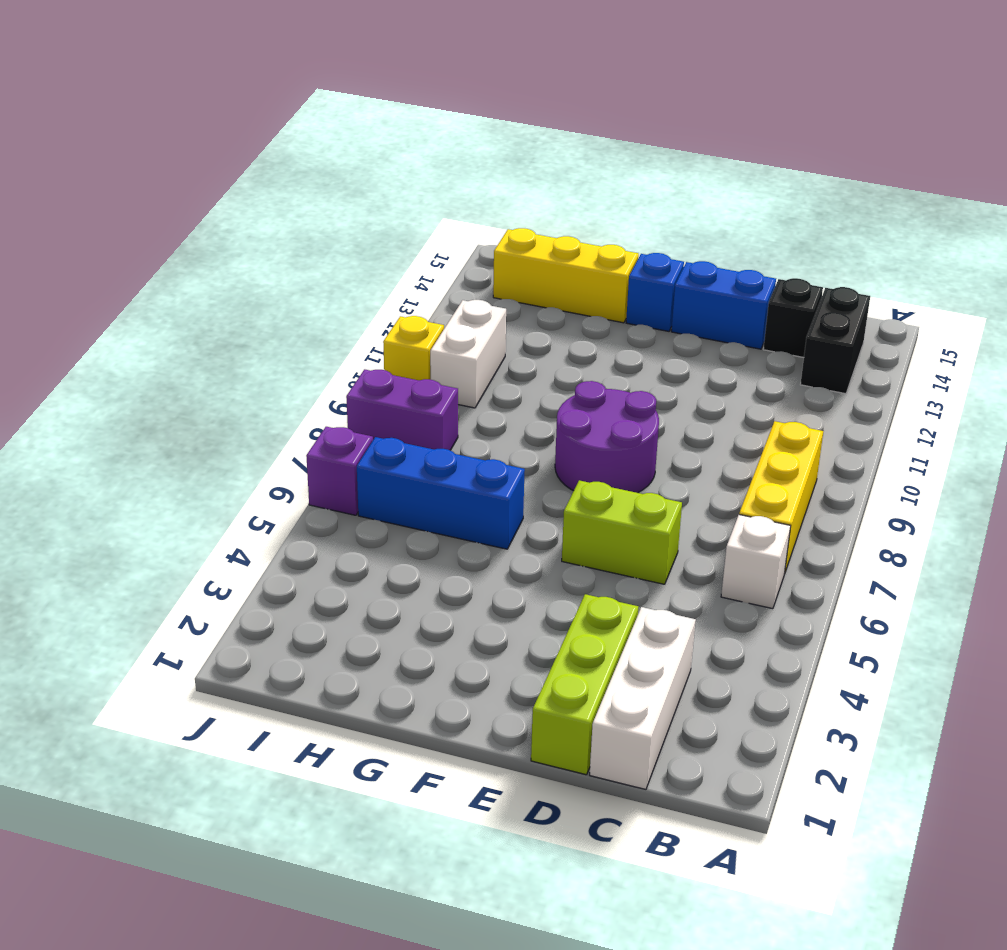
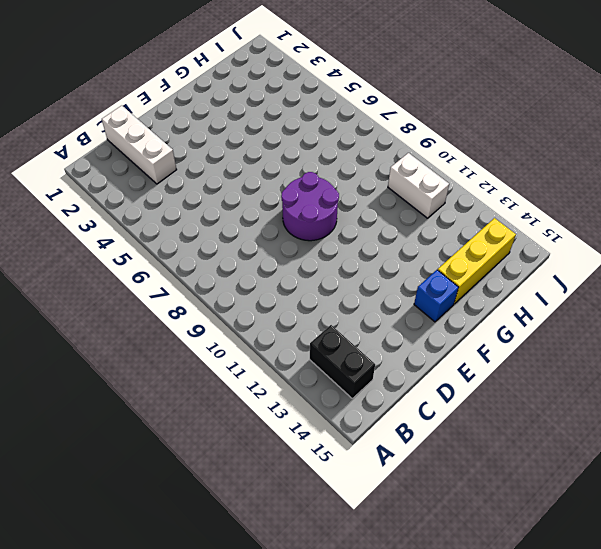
none -> white 1x1 brick [721,515,791,609]
none -> yellow 1x3 brick [739,421,823,574]
none -> black 1x1 brick [763,278,823,357]

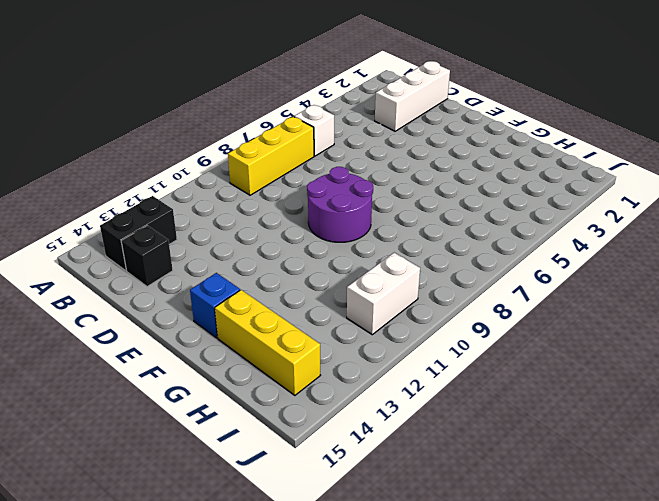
none -> lime 1x3 brick [531,594,638,775]
none -> lime 1x2 brick [562,480,682,584]
none -> blue 1x2 brick [671,261,776,349]

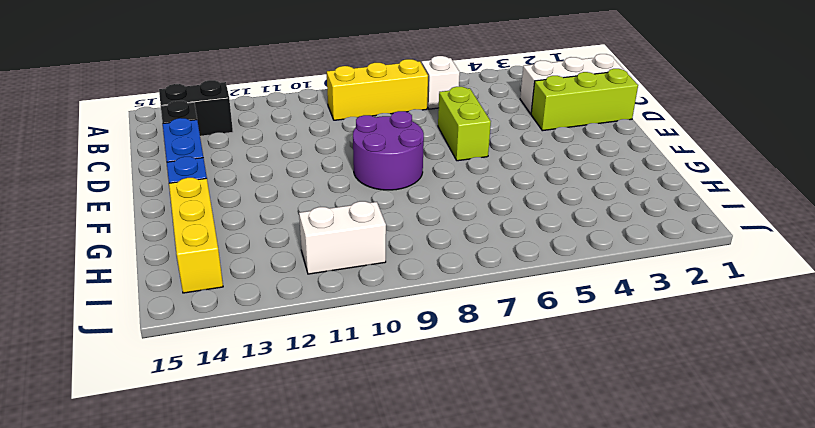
none -> blue 1x3 brick [357,437,525,549]
none -> purple 1x2 brick [346,369,458,450]
none -> purple 1x1 brick [306,427,373,515]

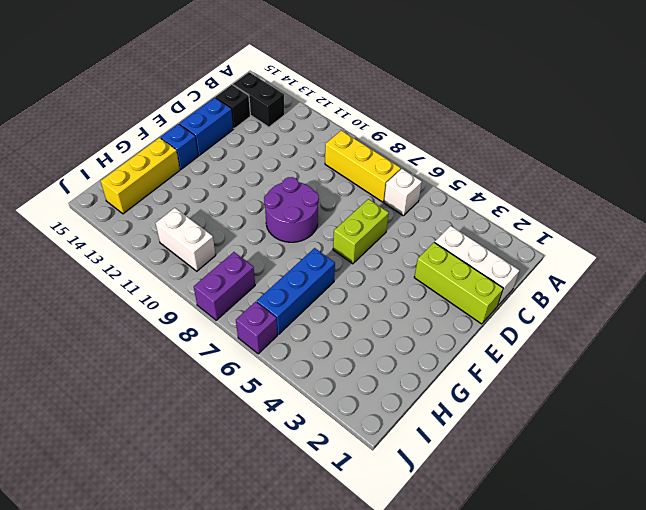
none -> yellow 1x1 brick [383,316,444,380]

